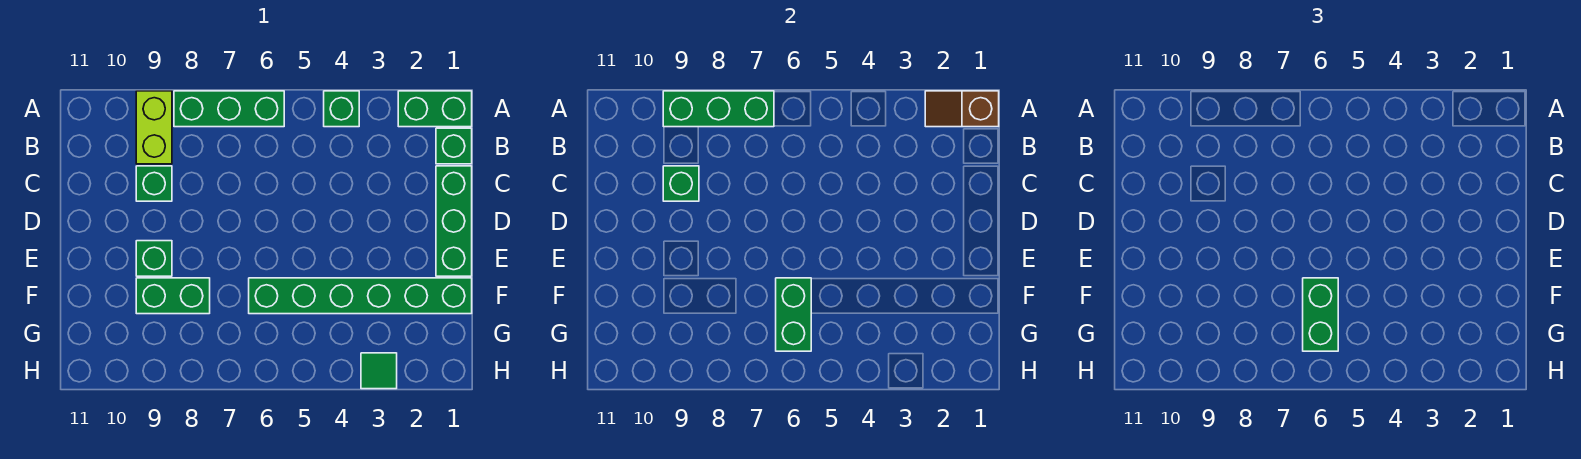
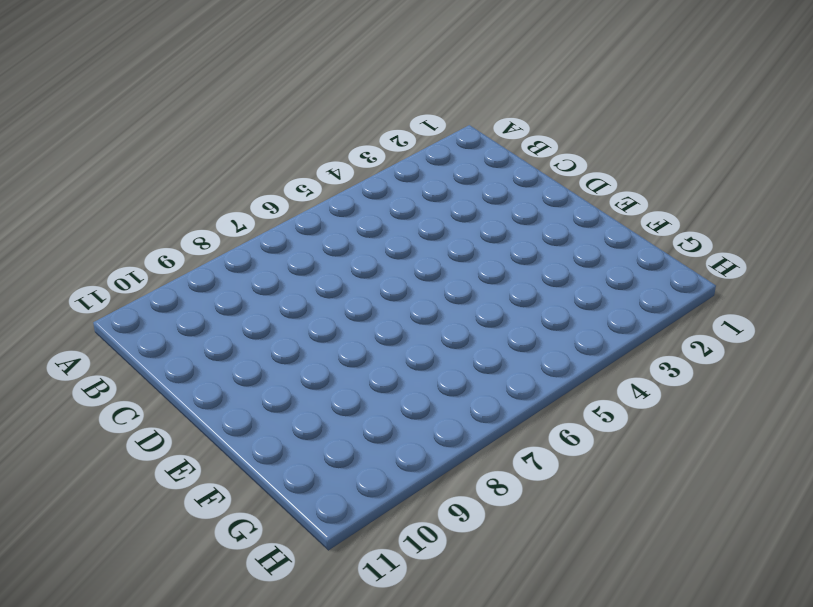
none -> green 1x2 brick [398,91,472,127]
none -> green 1x1 brick [324,91,359,127]
none -> green 1x3 brick [174,91,284,127]

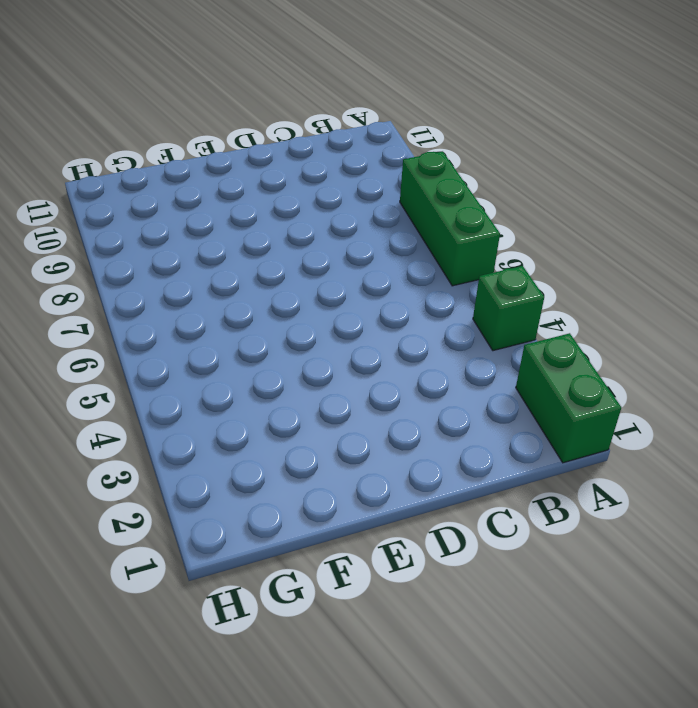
none -> lime 1x2 brick [136,91,172,164]
none -> green 1x1 brick [436,128,472,164]
none -> green 1x3 brick [436,166,472,276]

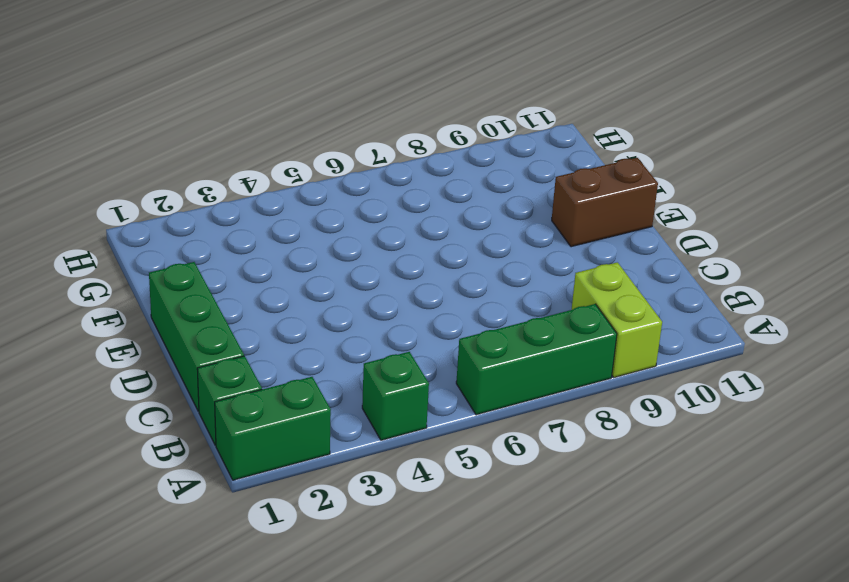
brown 1x2 brick [552,158,658,247] -> none
none -> green 1x1 brick [136,166,172,201]
none -> green 1x1 brick [136,241,172,276]
none -> green 1x6 brick [249,278,472,314]

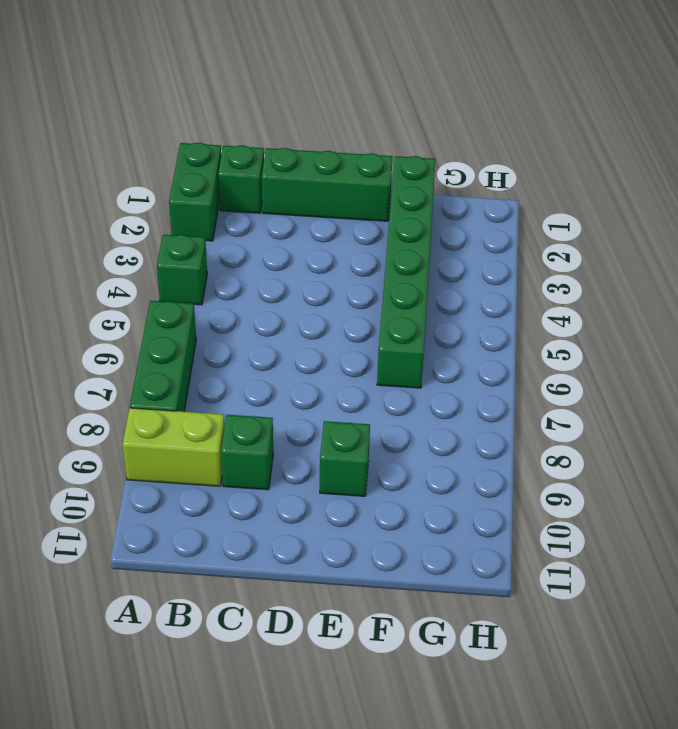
none -> green 1x2 brick [136,278,210,314]
none -> green 1x1 tile [361,353,397,389]
none -> brown 1x2 slope [925,91,999,127]

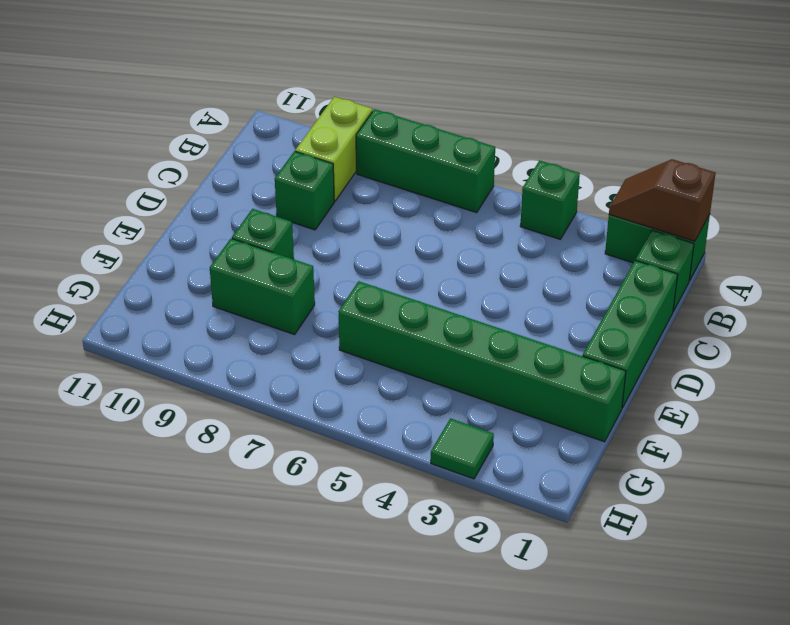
none -> green 1x3 brick [663,91,774,127]
none -> green 1x1 brick [663,166,699,201]
none -> green 1x2 brick [776,278,811,351]

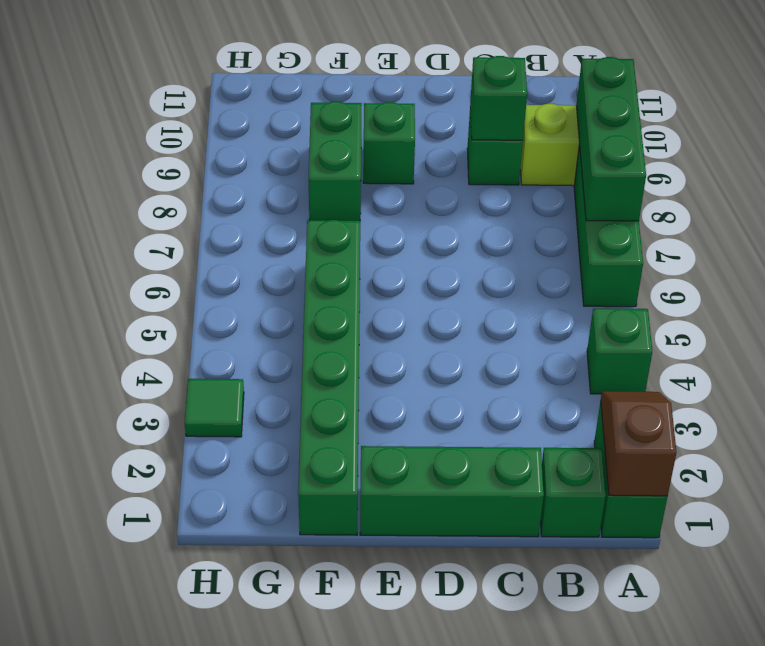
none -> green 1x2 brick [776,278,811,351]
none -> green 1x2 brick [1303,278,1338,351]

